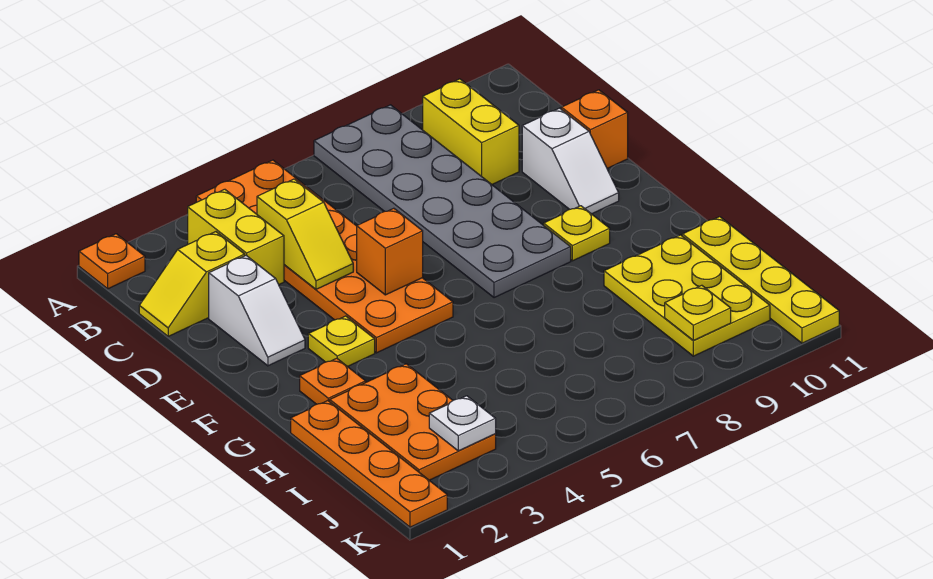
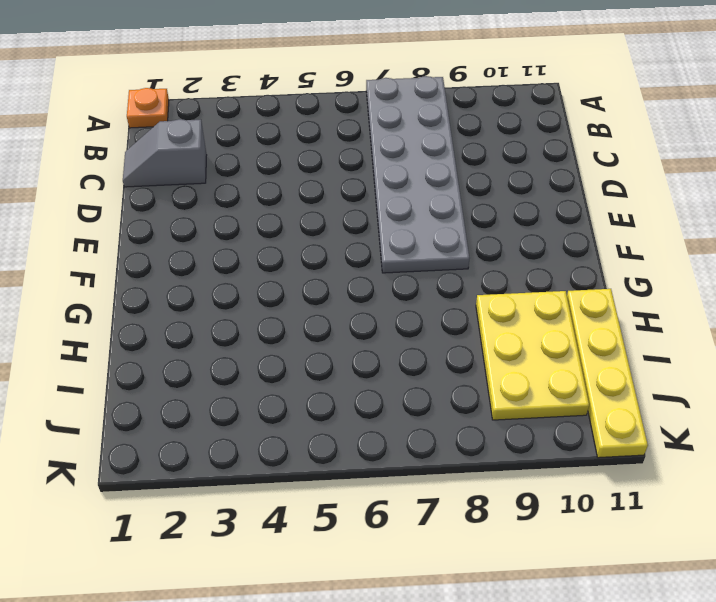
grey 1x2 slope [123,119,207,187] -> yellow 1x2 slope [139,232,245,336]
none -> orange 2x6 plate [196,160,453,353]
none -> yellow 1x2 brick [188,189,284,284]
none -> yellow 1x2 brick [423,79,519,184]

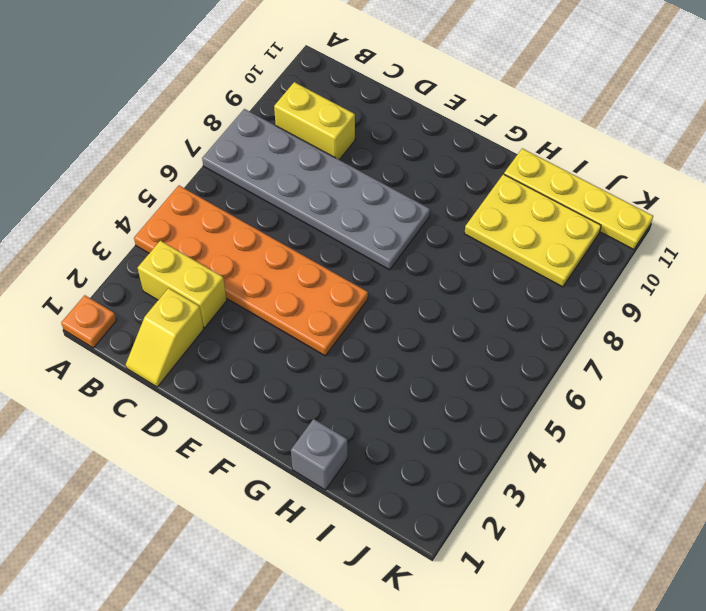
grey 1x1 brick [291,419,347,490] -> orange 1x4 plate [291,401,447,527]
none -> white 1x2 slope [209,255,305,366]
none -> white 1x2 slope [522,108,619,214]
none -> orange 1x1 brick [561,90,628,168]

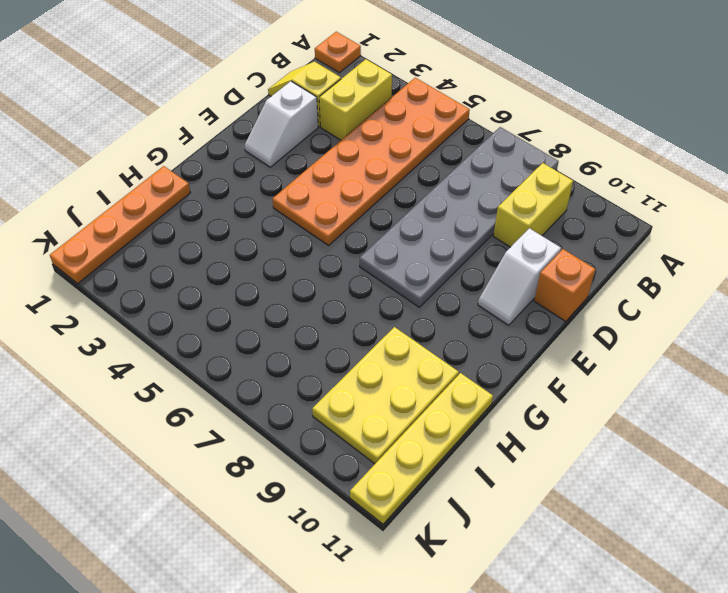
none -> yellow 1x1 plate [308,316,375,367]
none -> yellow 1x1 plate [544,206,610,261]
none -> orange 1x1 plate [300,358,366,404]

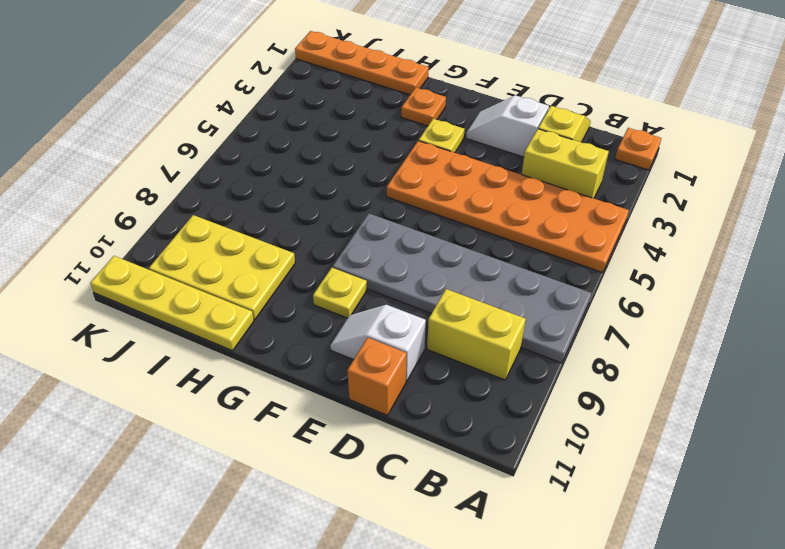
none -> orange 2x3 plate [330,364,496,480]
none -> yellow 1x2 slope [257,179,353,289]
none -> orange 1x1 brick [357,208,423,295]

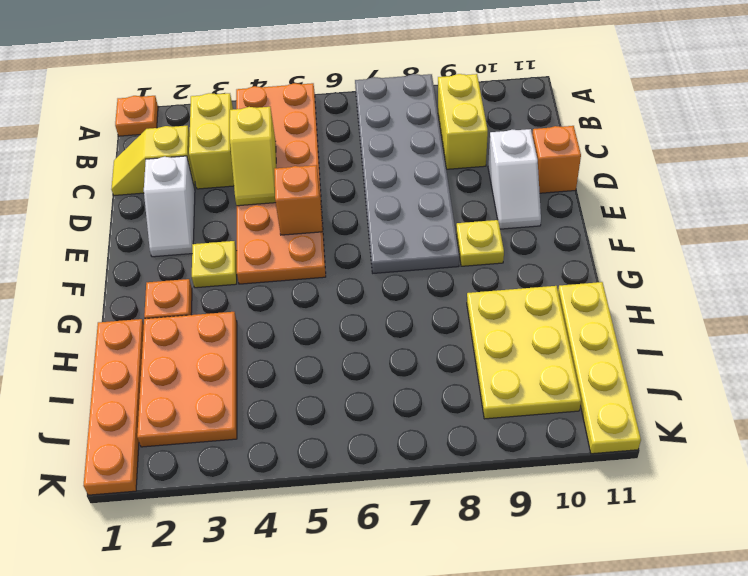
none -> white 1x1 plate [429,396,496,451]
none -> yellow 1x1 plate [665,285,731,340]

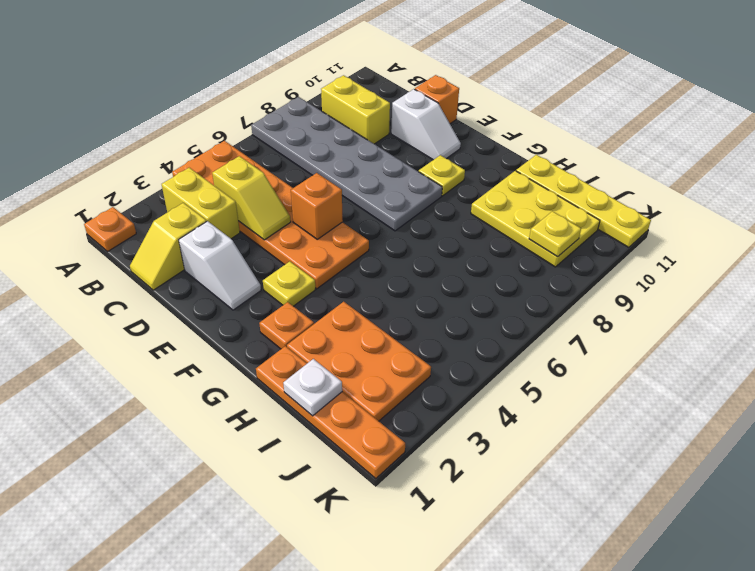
white 1x1 plate [283,359,342,416] -> white 1x1 plate moved to [429,396,496,451]

